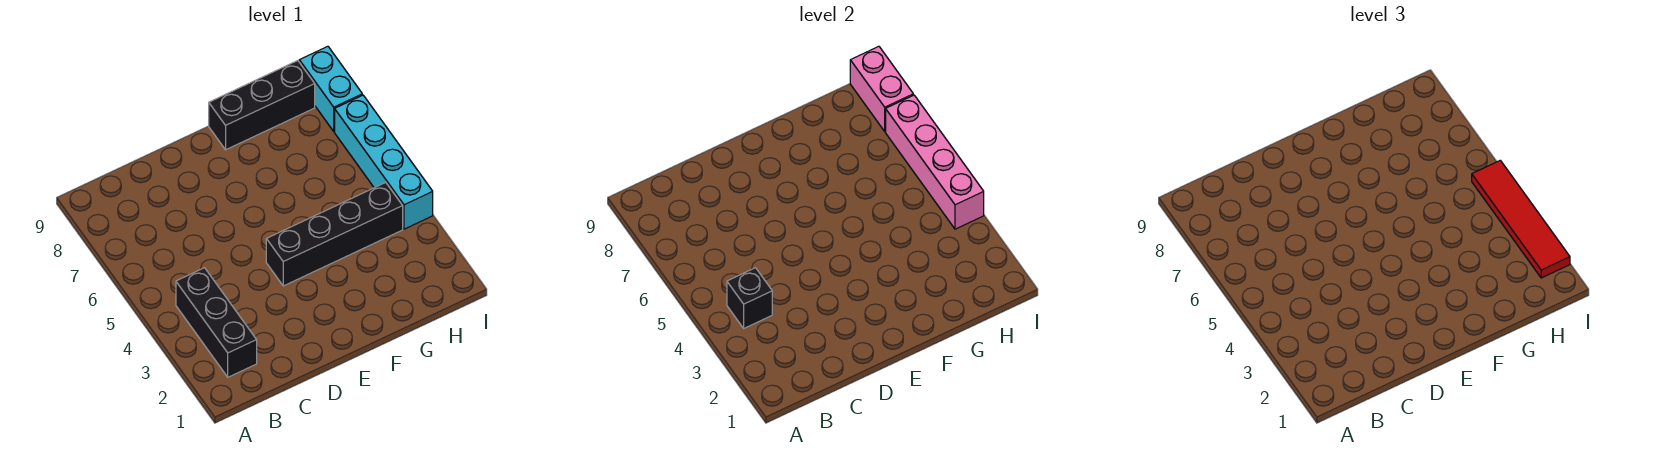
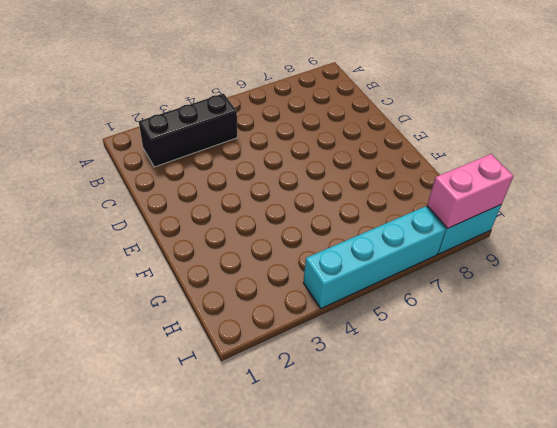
none -> black 1x4 brick [266,183,403,286]
none -> black 1x3 brick [209,61,315,150]

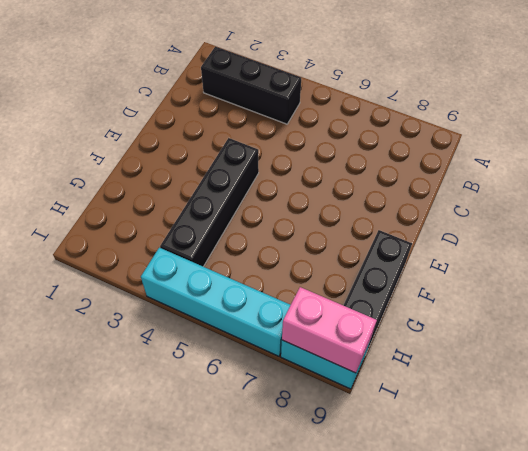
none -> black 1x1 brick [727,268,772,328]
none -> pink 1x4 brick [886,95,984,229]

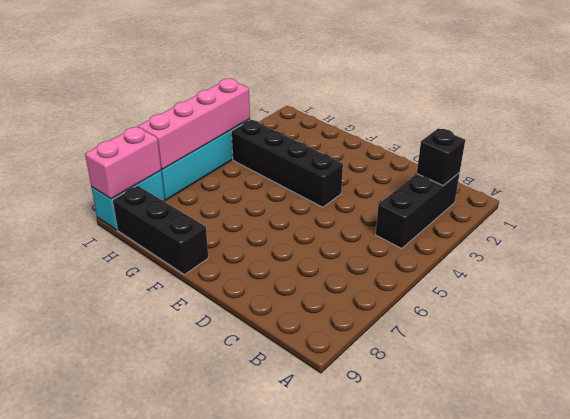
black 1x1 brick [417,128,465,186] -> black 1x1 brick moved to [727,268,772,328]
none -> red 1x4 tile [1472,160,1570,278]

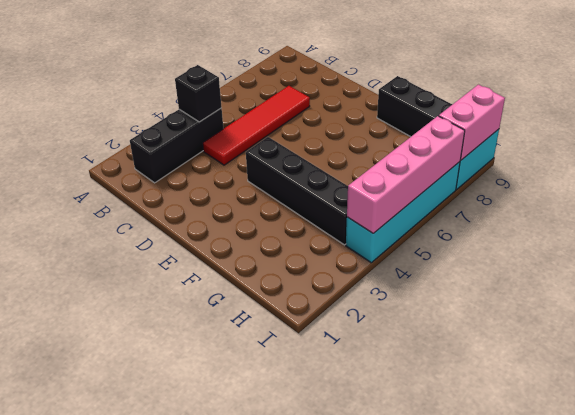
red 1x4 tile [203,86,310,165] -> red 1x4 tile moved to [1472,160,1570,278]

